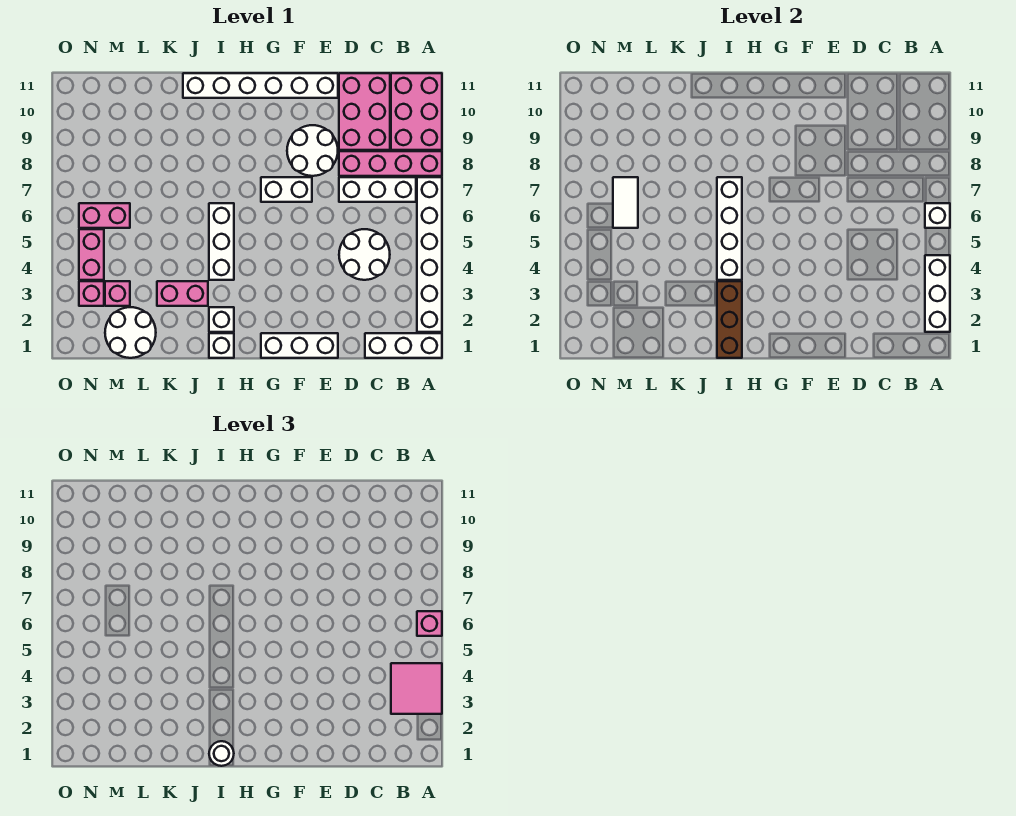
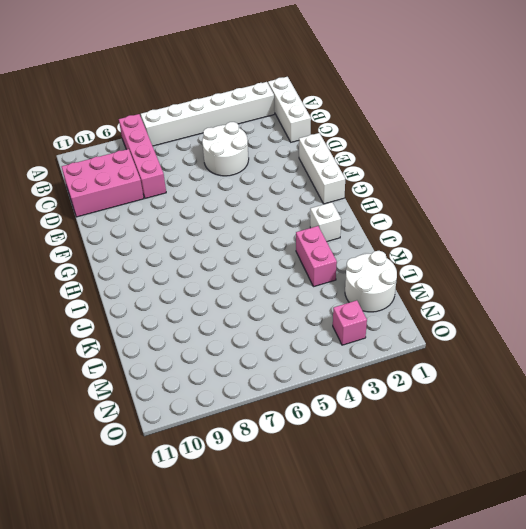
none -> pink 2x3 brick [391,73,442,150]
none -> white 1x3 brick [339,177,416,202]
none -> white 2x2 round brick [287,125,338,176]

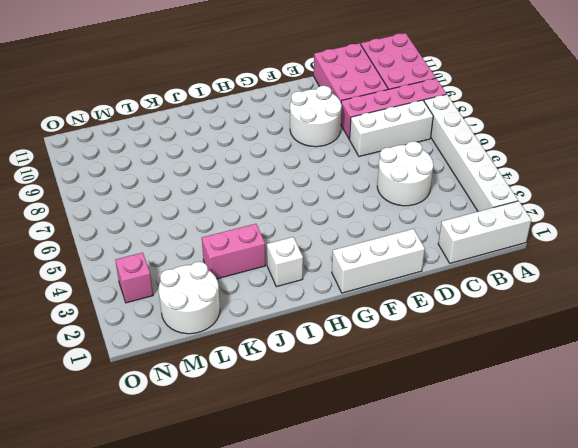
none -> white 1x6 brick [183,73,338,98]
none -> white 1x2 brick [261,177,312,202]
none -> white 1x1 brick [209,333,234,358]

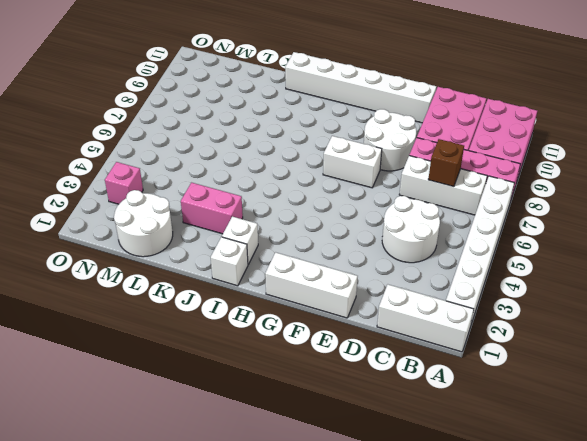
brown 1x1 brick [428,139,464,187] -> none
none -> white 1x3 brick [209,203,234,280]
none -> pink 1x1 brick [105,281,130,306]
none -> pink 1x2 brick [79,203,130,228]

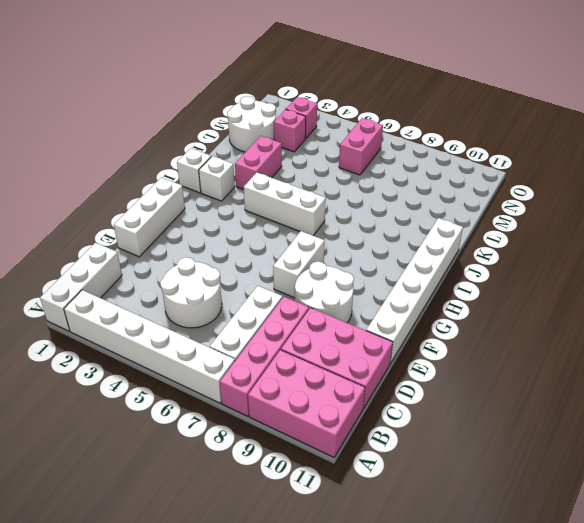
none -> pink 1x2 brick [79,229,104,280]
none -> white 1x3 brick [925,255,950,332]
none -> white 1x1 brick [925,203,950,228]

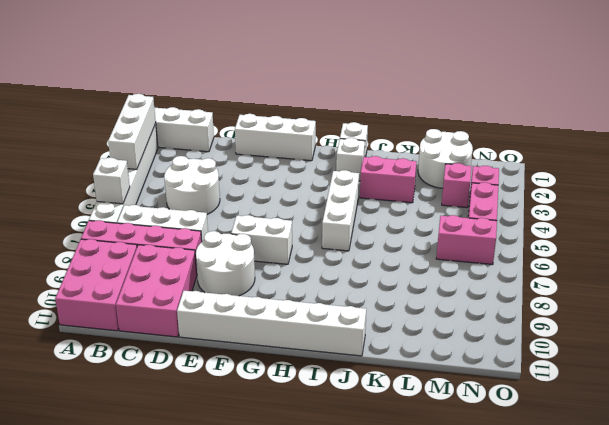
none -> brown 1x3 brick [717,281,742,358]
none -> white 1x4 brick [717,177,742,280]
none -> white 1x2 tile [613,177,638,228]

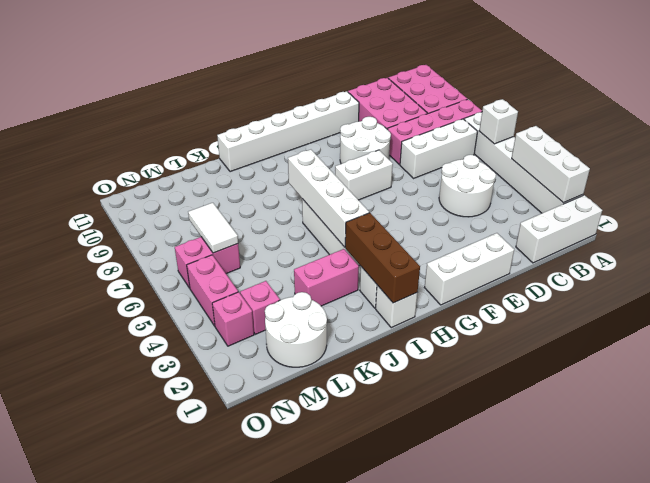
none -> pink 2x2 tile [391,663,442,714]
none -> pink 1x1 brick [417,611,442,636]
none -> white 1x1 round brick [209,741,234,766]

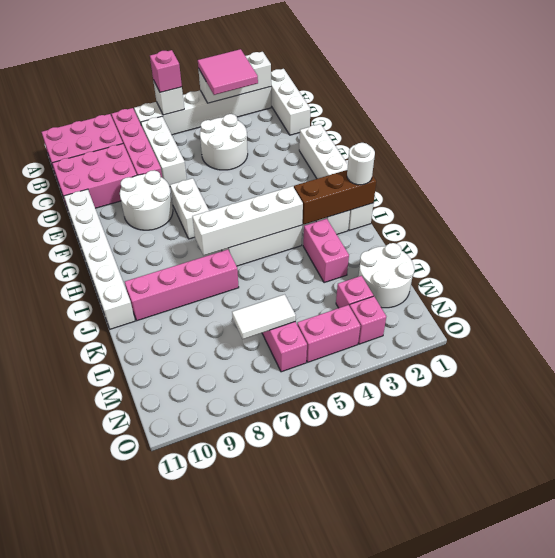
pink 1x4 brick [125,249,239,321] -> none

